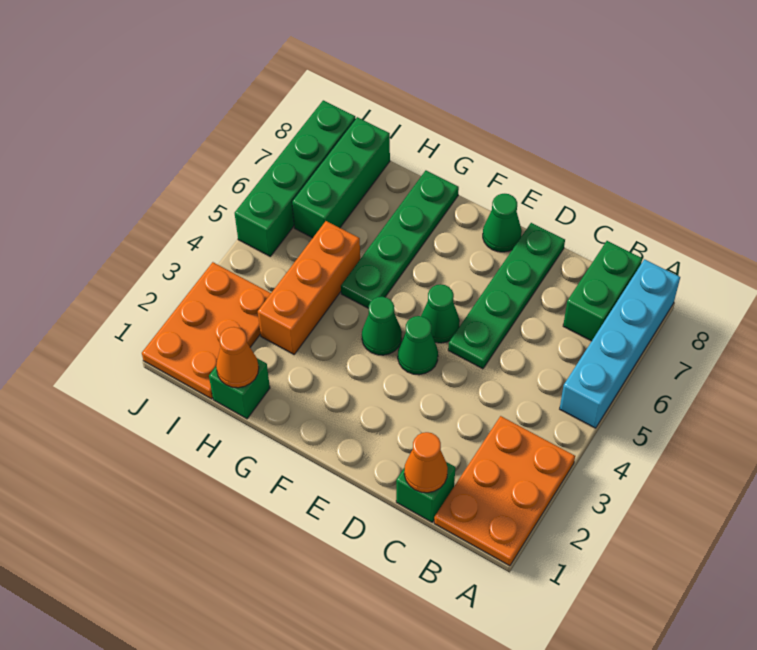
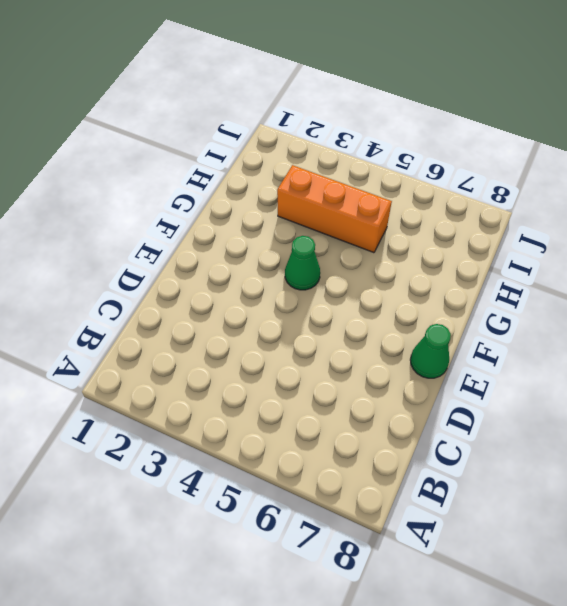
none -> orange 2x3 plate [434,416,575,566]
none -> cyan 1x4 brick [560,259,680,428]
none -> green 1x2 brick [563,241,642,341]

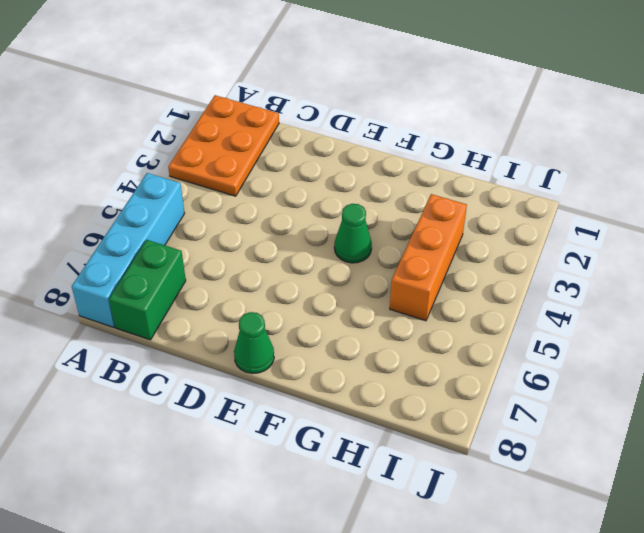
none -> green 1x1 brick [396,462,455,522]
none -> green 1x4 plate [448,223,565,369]
none -> green 1x1 cone [398,316,438,375]

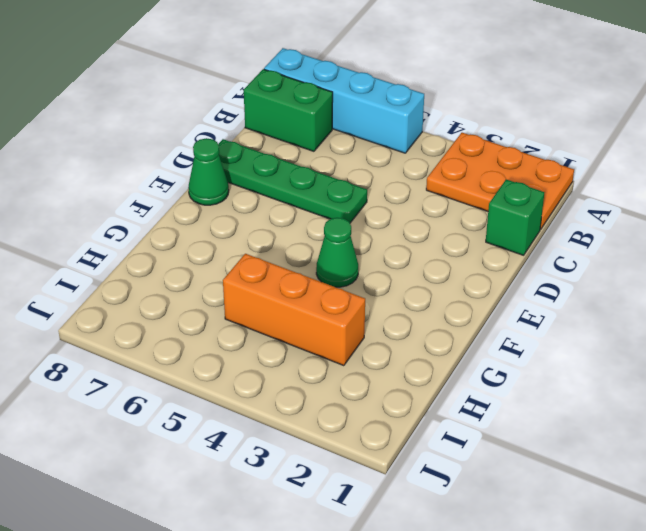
none -> green 1x1 cone [398,316,438,375]
none -> green 1x1 cone [421,284,460,343]
none -> green 1x4 plate [341,171,459,308]

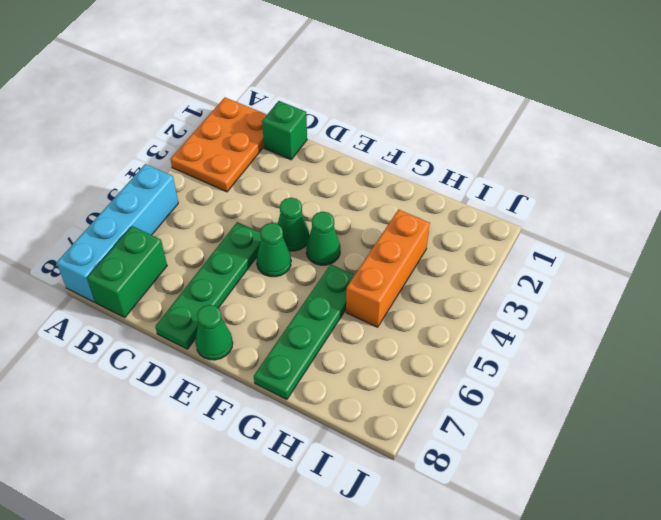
none -> green 1x1 brick [209,358,270,419]
none -> orange 2x3 plate [142,262,271,399]
none -> green 1x3 brick [292,117,390,238]

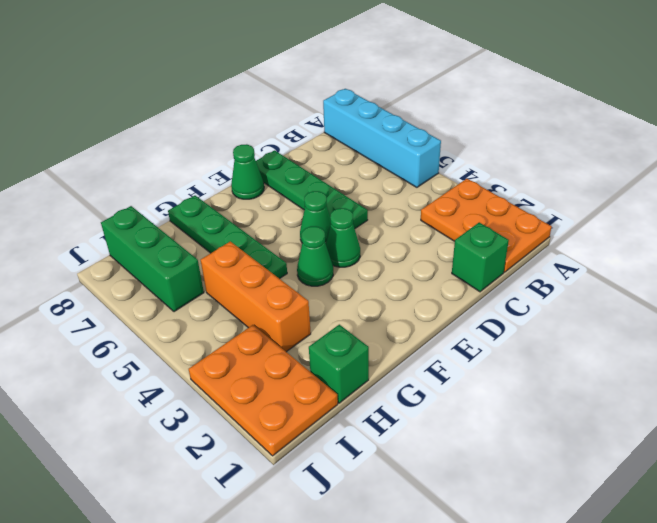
none -> green 1x2 brick [563,241,642,341]
none -> green 1x4 brick [235,100,355,256]
none -> orange 1x1 cone [404,432,448,493]

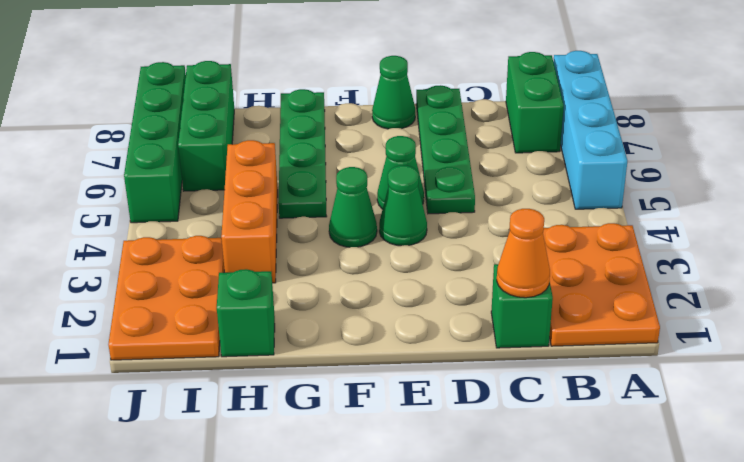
none -> orange 1x1 cone [216,327,259,388]

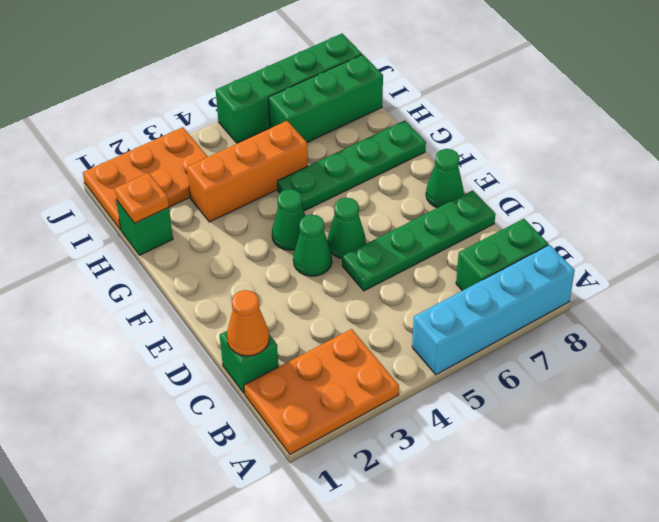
orange 1x1 plate [114,173,169,223] -> orange 1x1 cone [216,327,259,388]

